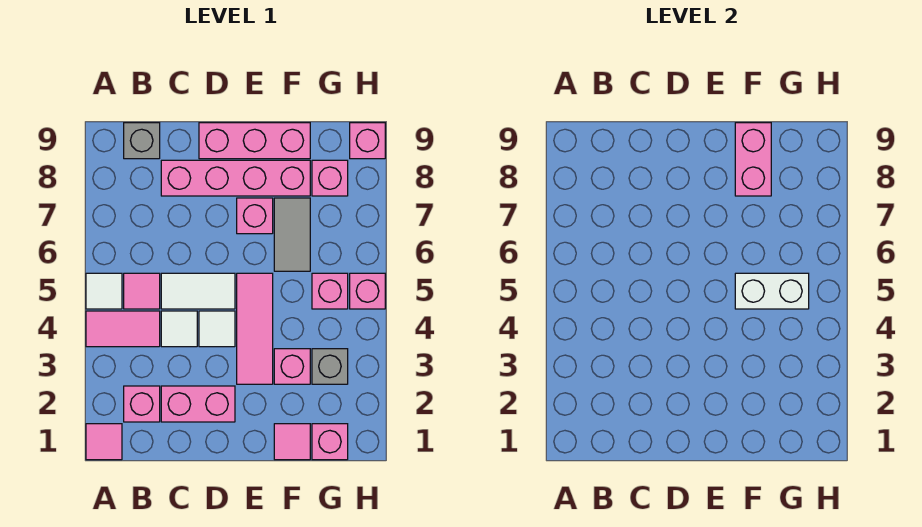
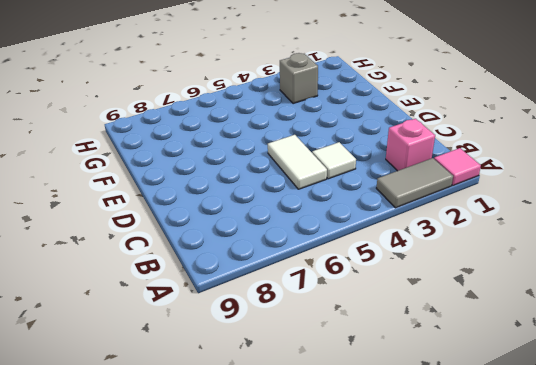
grey 1x2 tile [376,158,453,208] -> grey 1x2 tile moved to [274,198,310,271]
none -> pink 1x2 tile [86,311,160,347]
none -> white 1x1 tile [86,273,122,309]
none -> pink 1x1 tile [124,273,160,309]

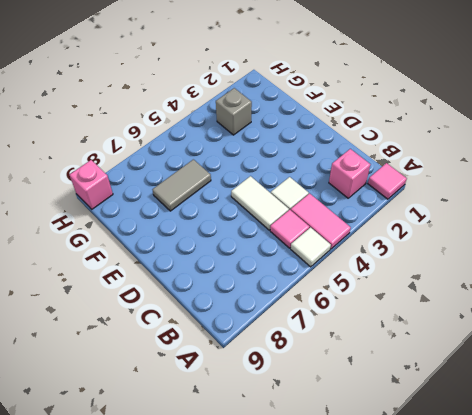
none -> grey 1x1 brick [124,123,160,159]
none -> pink 1x2 brick [161,386,235,422]
none -> pink 1x4 brick [161,160,310,196]

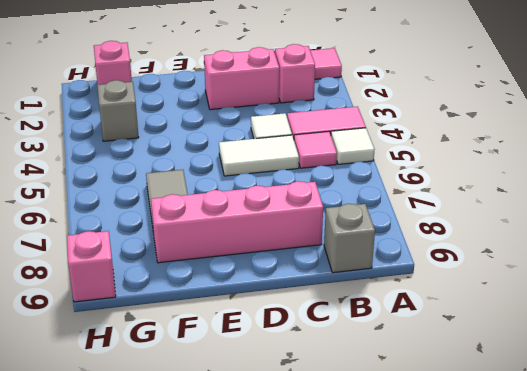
none -> white 1x1 tile [199,311,235,347]
none -> pink 1x3 brick [199,123,310,159]
none -> pink 1x3 tile [237,273,273,384]

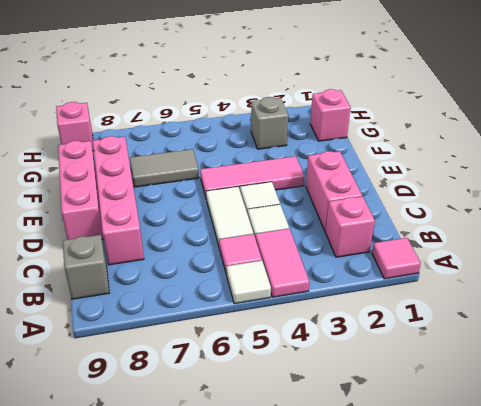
none -> pink 1x1 brick [237,198,273,234]
none -> pink 1x1 tile [274,424,310,460]
none -> pink 1x1 brick [274,349,310,384]

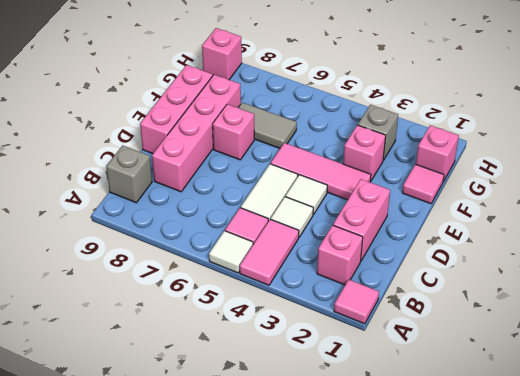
none -> pink 1x1 brick [312,273,348,309]
none -> pink 1x1 brick [312,160,348,196]
none -> pink 1x1 brick [350,273,385,309]

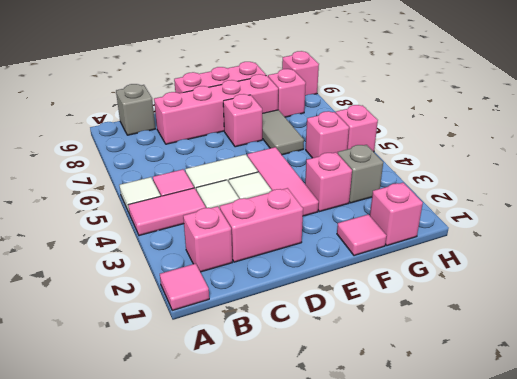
none -> white 1x2 brick [735,273,809,309]
none -> pink 1x2 brick [735,123,771,196]

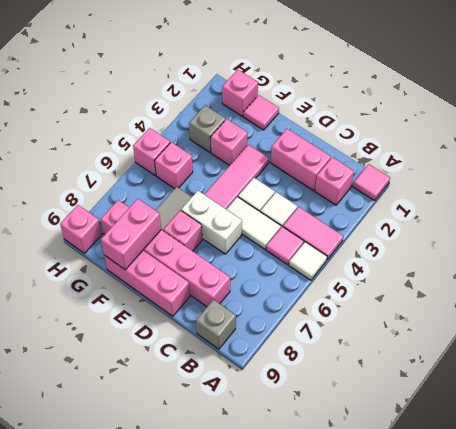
white 1x2 brick [181,191,242,254] -> white 1x2 brick moved to [735,273,809,309]

